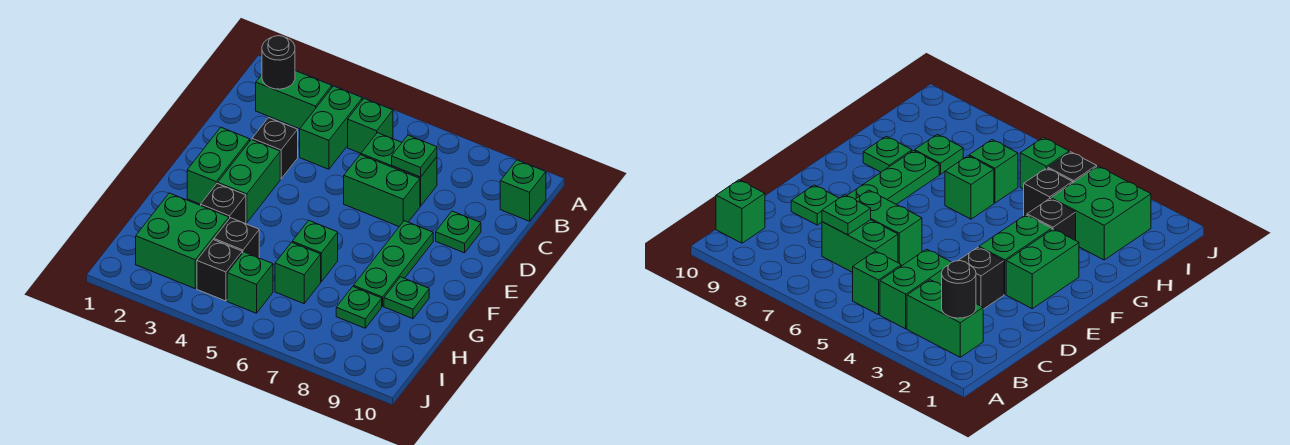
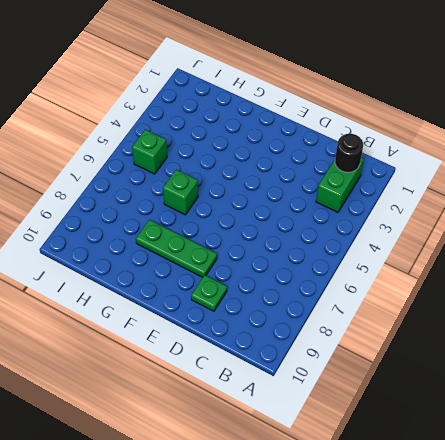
none -> green 1x2 brick [300,86,362,169]
none -> green 1x1 brick [348,98,393,153]
none -> green 1x1 brick [500,160,546,221]

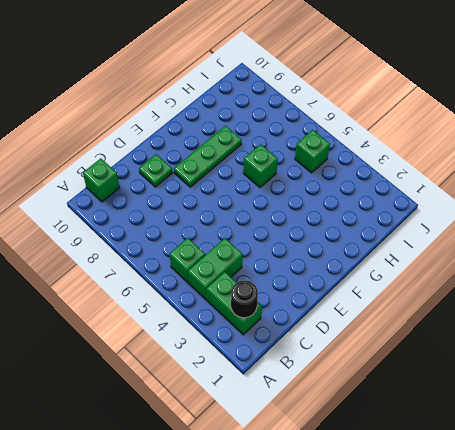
none -> green 1x2 brick [361,133,437,206]
none -> black 1x1 brick [252,118,298,179]
none -> green 1x2 brick [344,155,420,226]

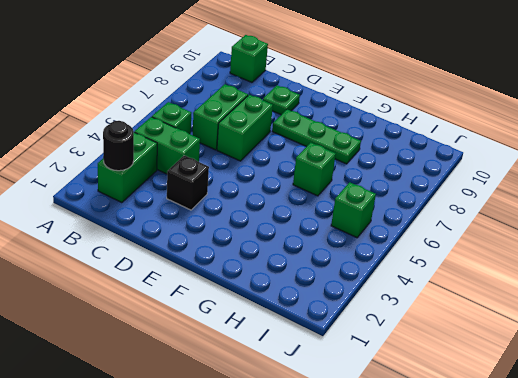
none -> green 1x2 brick [187,127,250,204]
none -> green 1x2 brick [218,140,280,223]
none -> black 1x1 brick [201,183,246,224]

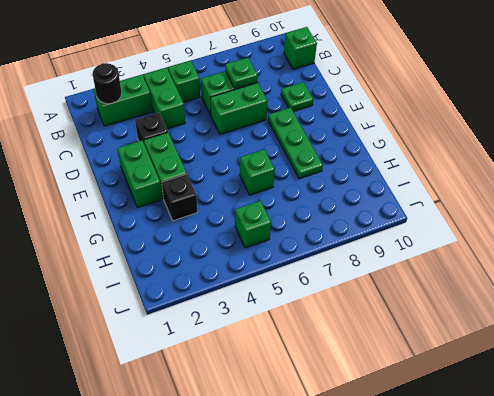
none -> green 1x1 plate [384,277,429,319]
none -> green 2x2 brick [136,193,229,288]
none -> black 1x1 brick [214,218,259,258]

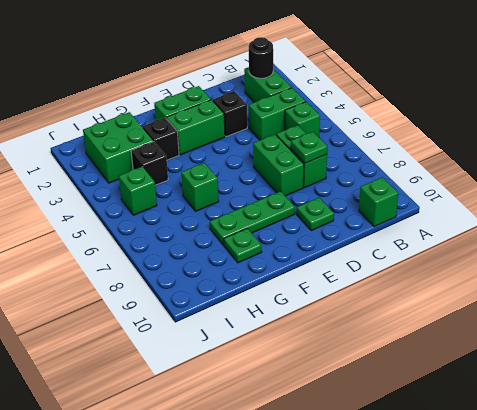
none -> green 1x1 brick [275,242,321,304]
none -> green 1x1 plate [336,287,382,328]
none -> black 1x1 brick [197,240,242,301]

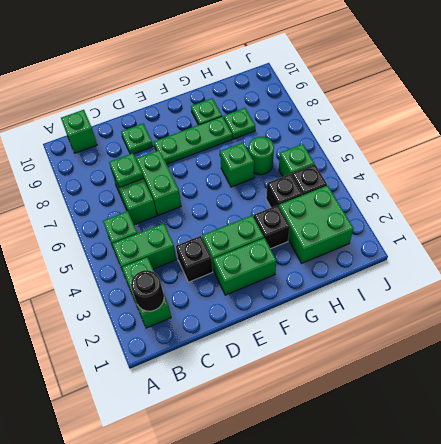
green 1x1 round brick [249,137,274,175] -> green 1x1 brick [275,242,321,304]

